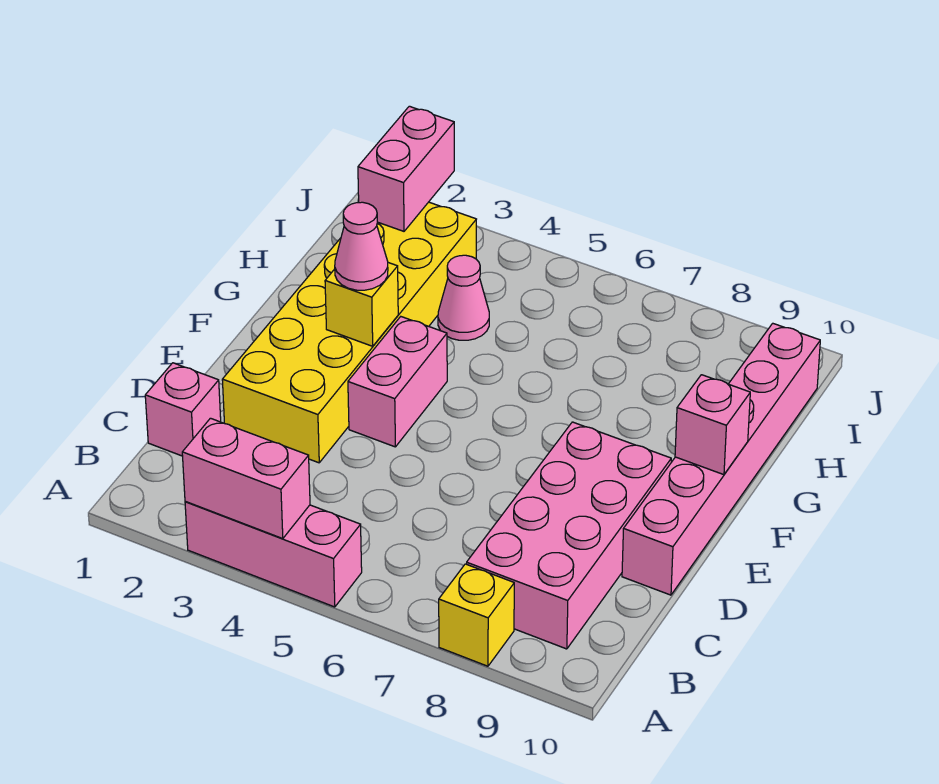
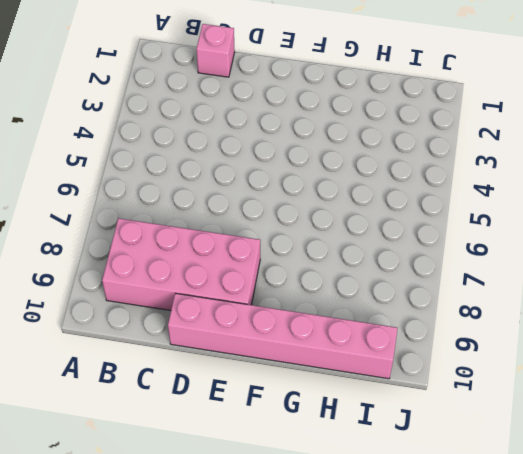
none -> pink 1x3 brick [185,502,362,607]
none -> yellow 1x1 brick [439,564,514,666]
none -> yellow 2x6 brick [222,202,476,463]

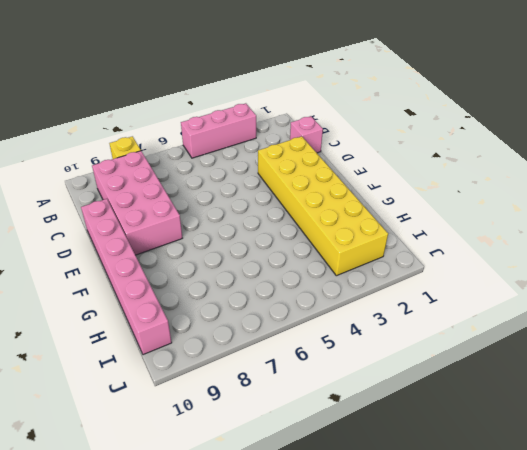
none -> pink 1x2 brick [348,317,447,447]
none -> pink 1x1 cone [438,255,489,340]
none -> pink 1x2 brick [182,418,310,539]

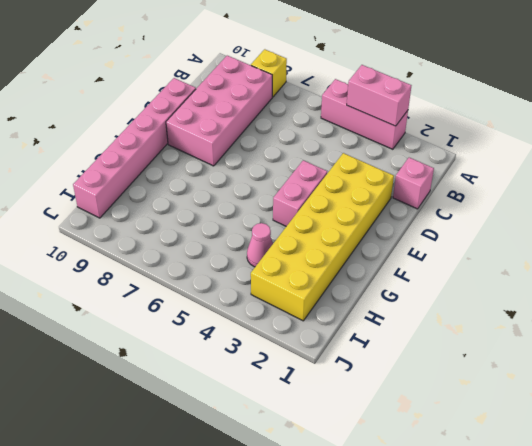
none -> yellow 1x1 brick [325,263,398,346]
none -> pink 1x1 brick [675,375,750,475]
none -> pink 1x2 brick [358,106,454,231]

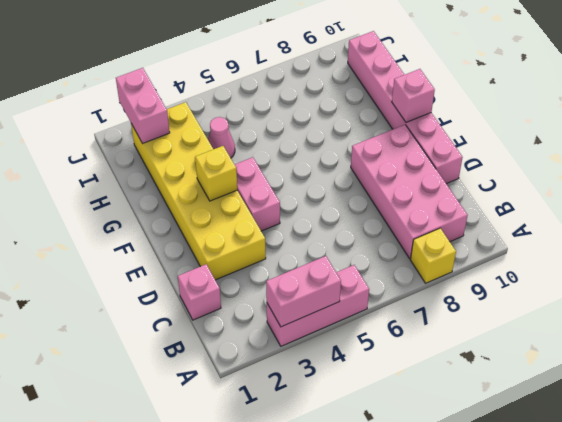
none -> pink 1x1 cone [335,202,388,290]

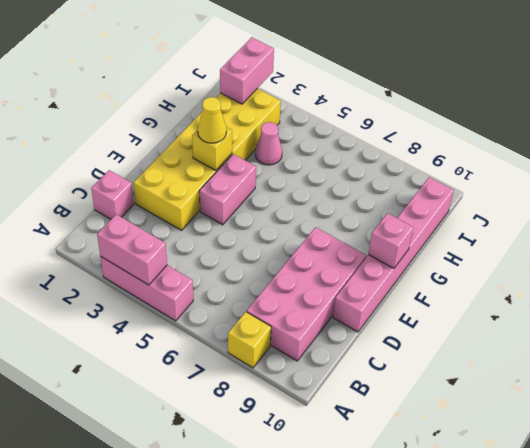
yellow 1x1 cone [198,97,226,143] -> pink 1x1 cone [335,202,388,290]

